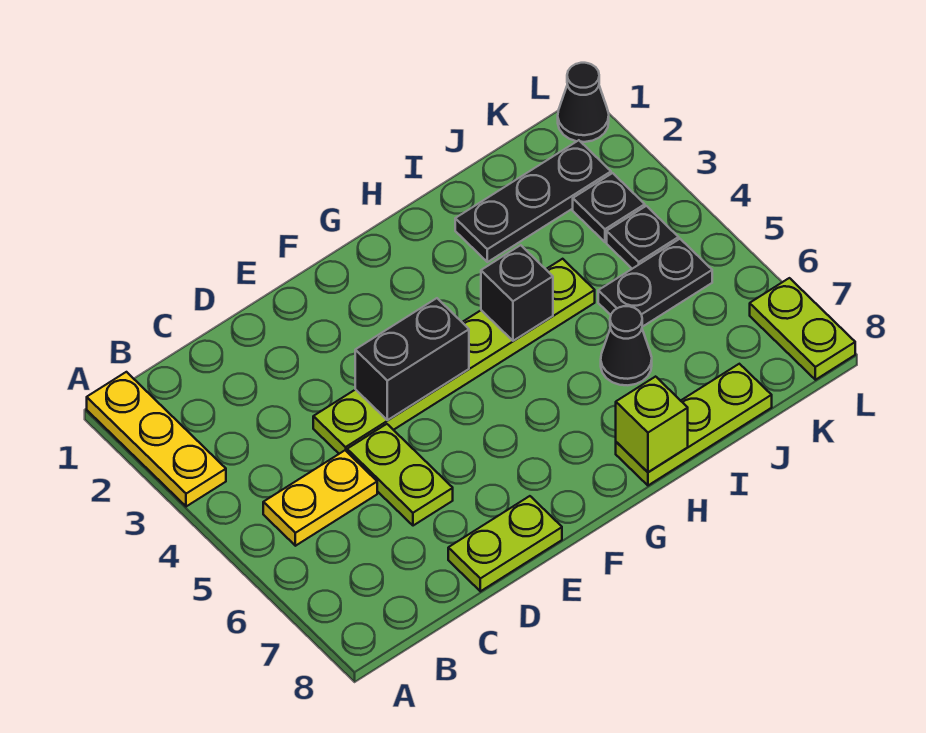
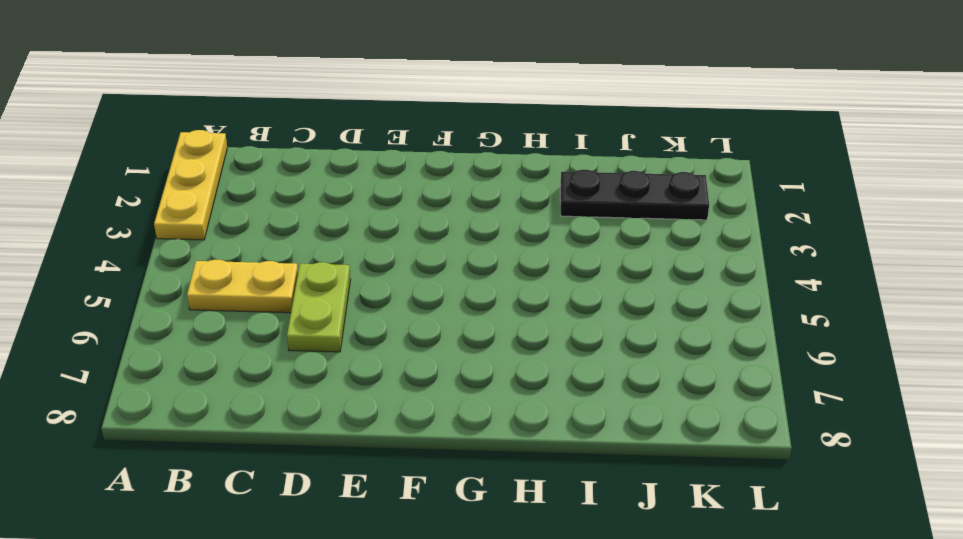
none -> lime 1x6 plate [313,259,595,454]
none -> lime 1x2 plate [448,496,562,591]
none -> lime 1x3 plate [616,364,772,485]

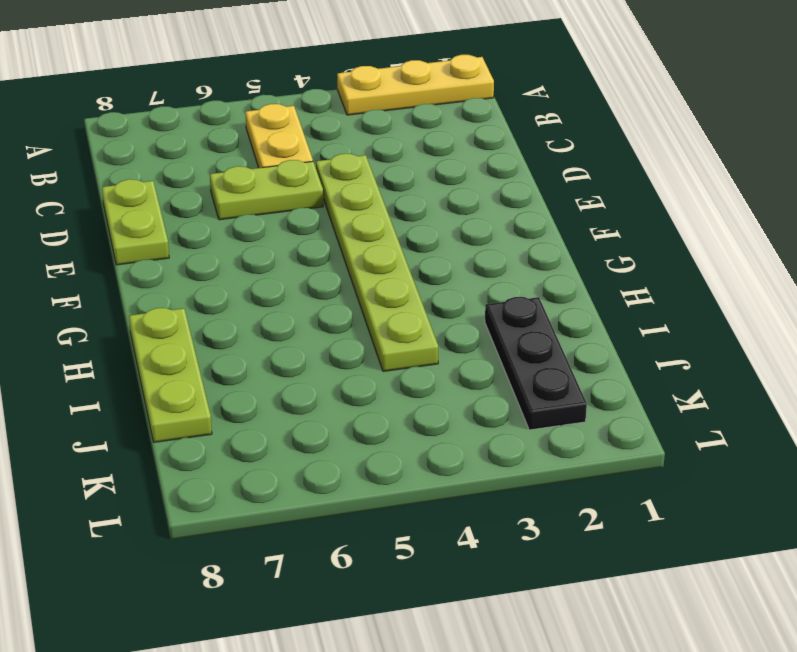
none -> black 1x1 cone [601,306,652,385]
none -> black 1x2 plate [598,239,712,327]
none -> black 1x1 plate [573,173,645,242]

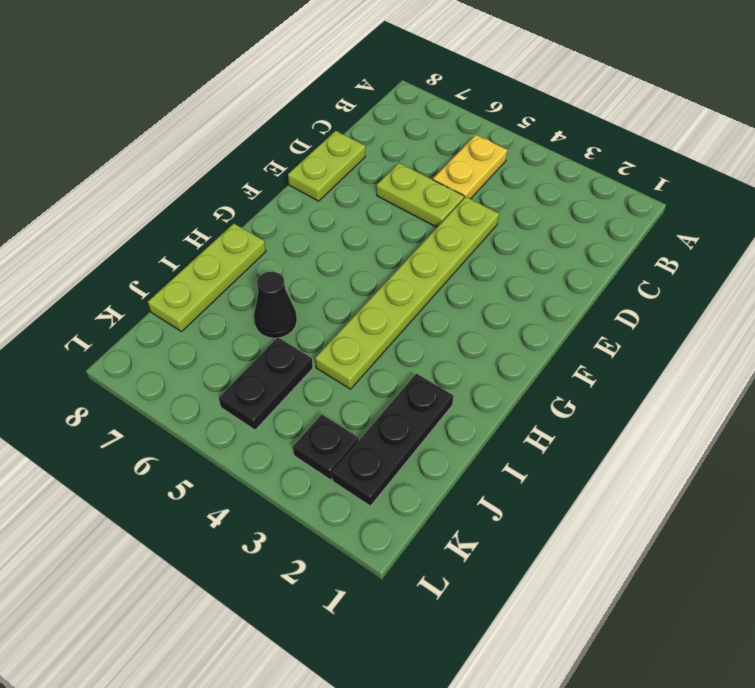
none -> yellow 1x3 plate [87,372,226,507]
none -> black 1x1 plate [607,206,679,269]
none -> black 1x1 cone [558,63,609,142]

